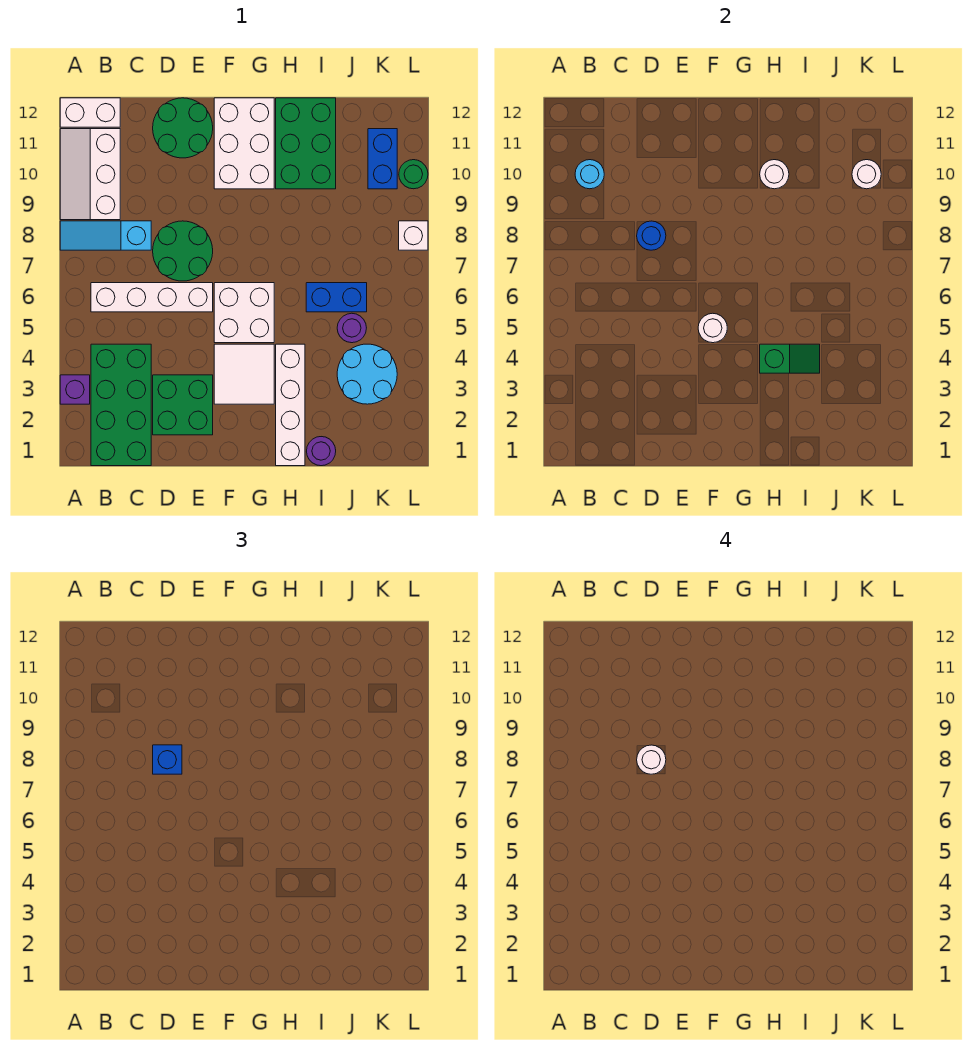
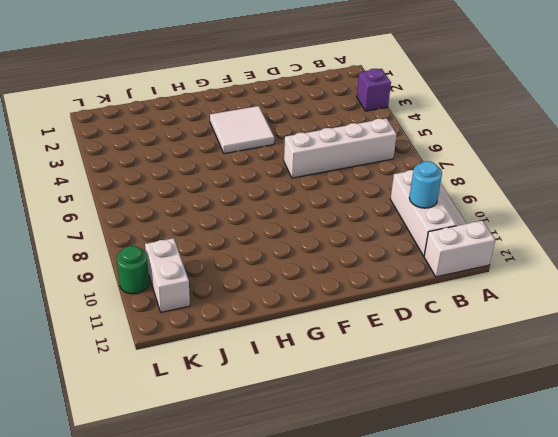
white 1x2 brick [145,238,190,312] -> blue 1x2 brick [368,129,397,189]
none -> cyan 1x3 slope [60,221,151,250]
none -> green 2x4 brick [91,344,151,466]
none -> green 2x2 brick [153,375,213,435]

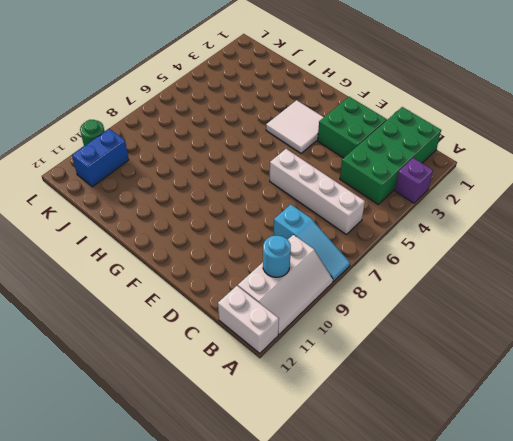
none -> green 2x2 round brick [153,221,213,281]
none -> green 2x2 round brick [153,98,213,158]
none -> white 2x2 brick [214,283,274,343]

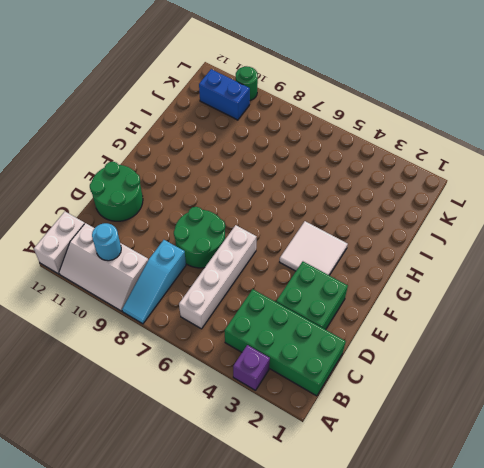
none -> white 2x2 brick [214,283,274,343]
none -> white 2x3 brick [214,98,274,189]
none -> white 1x4 brick [276,344,305,466]

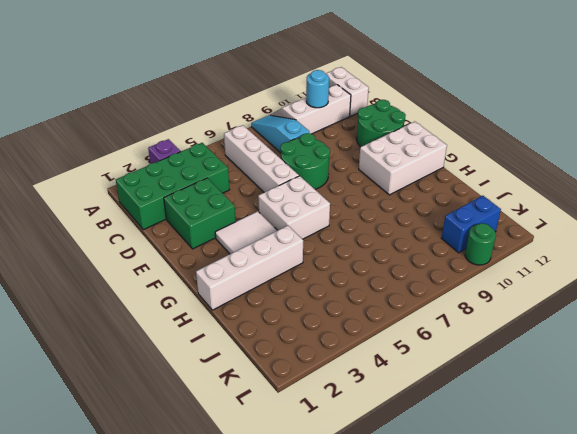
none -> green 2x3 brick [276,98,336,189]
none -> purple 1x1 round brick [307,437,336,466]
none -> blue 1x2 brick [306,283,367,312]

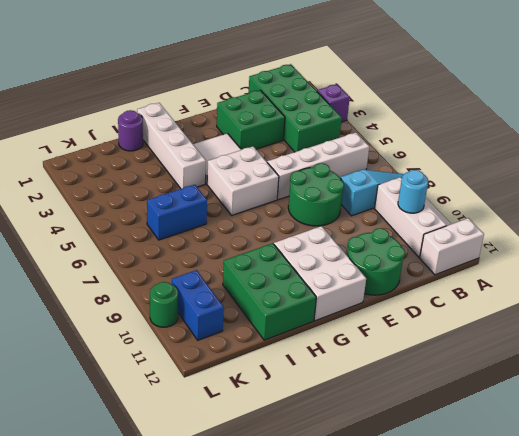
none -> cyan 2x2 round brick [337,344,397,404]
none -> purple 1x1 round brick [337,313,366,343]
none -> white 1x1 brick [399,221,428,250]

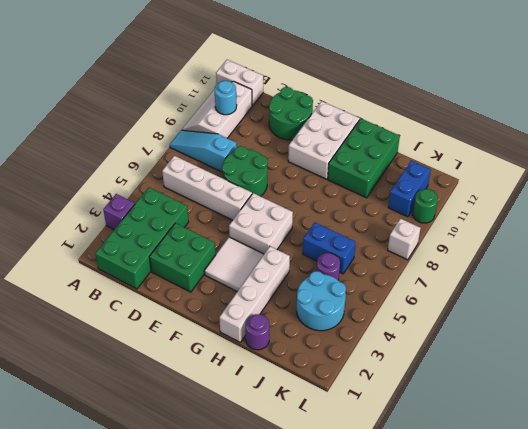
none -> blue 1x1 round brick [637,221,666,250]
none -> white 1x1 round brick [698,313,727,343]
none -> green 1x2 slope [760,344,820,373]

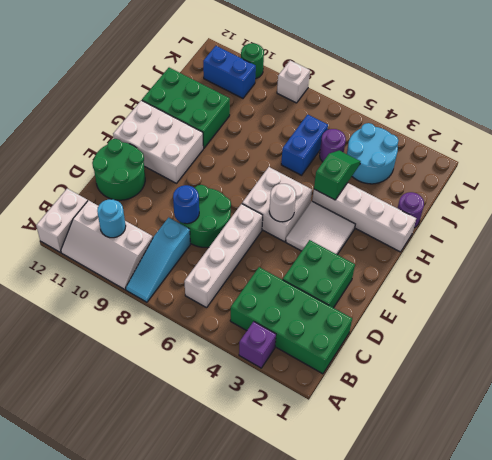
none -> white 1x1 round brick [760,160,789,189]
none -> white 1x1 round brick [852,160,881,189]
none -> blue 1x1 brick [153,745,182,774]

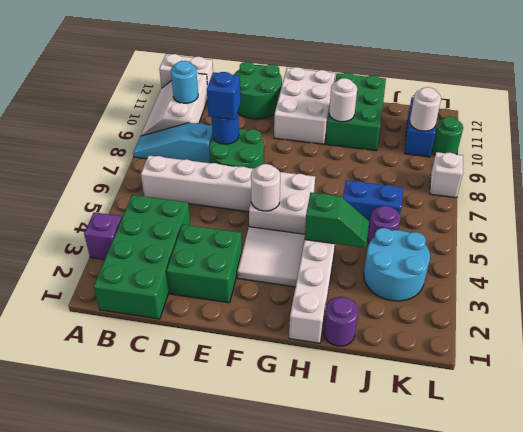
none -> white 1x1 round brick [637,745,666,774]

